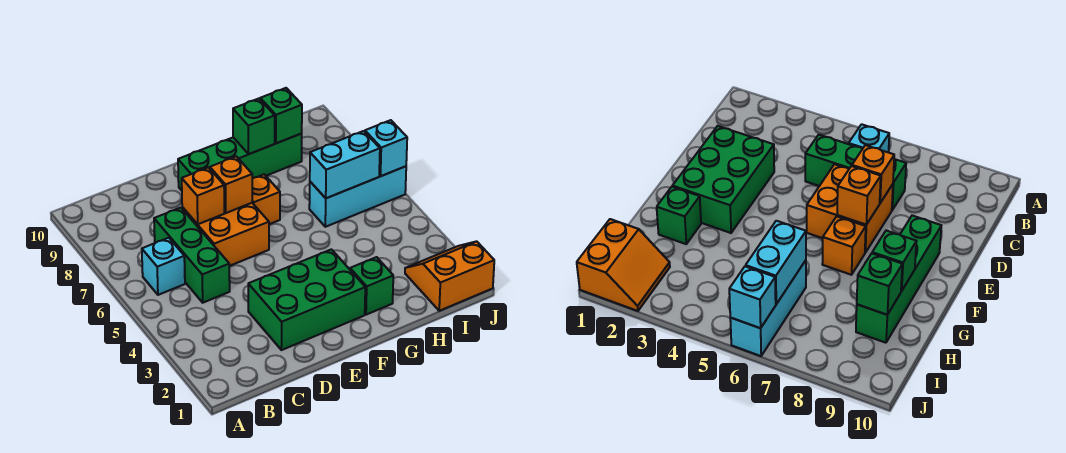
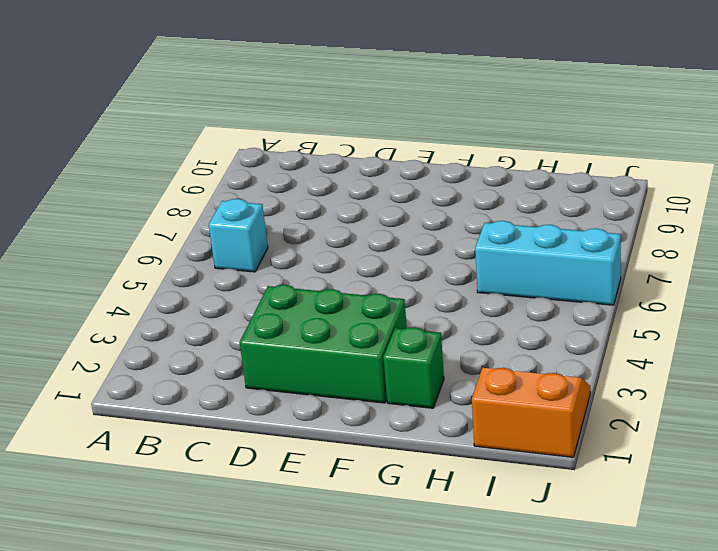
none -> green 1x3 brick [154,208,230,303]
none -> orange 2x2 brick [182,203,269,266]
none -> green 1x4 brick [178,134,302,191]

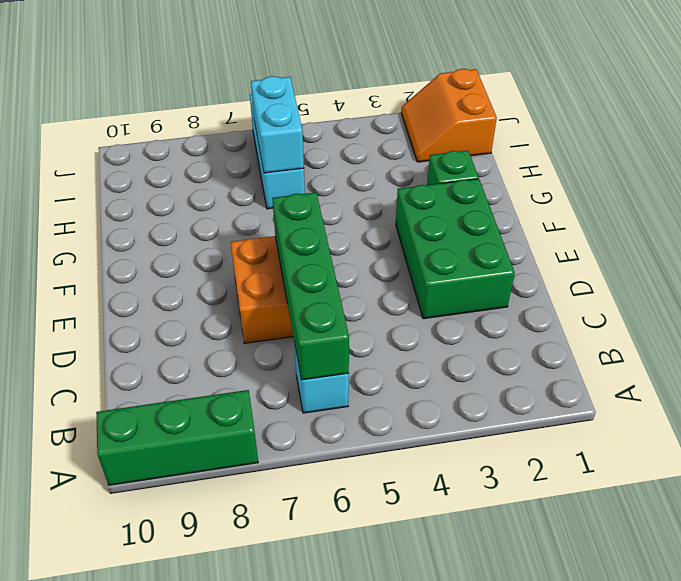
green 1x3 brick [96,390,258,485] -> green 1x3 brick moved to [154,208,230,303]
green 1x4 brick [273,192,349,380] -> green 1x4 brick moved to [178,134,302,191]
none -> orange 1x1 brick [252,174,280,224]
none -> orange 1x1 brick [182,167,224,224]
none -> orange 1x1 brick [210,156,252,213]

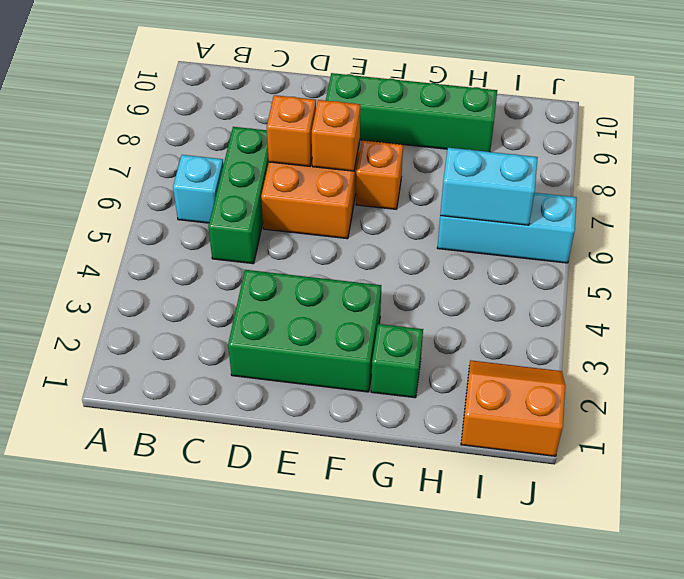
none -> green 1x1 brick [233,99,275,154]
none -> green 1x1 brick [260,88,302,143]
none -> cyan 1x1 brick [365,120,407,176]

